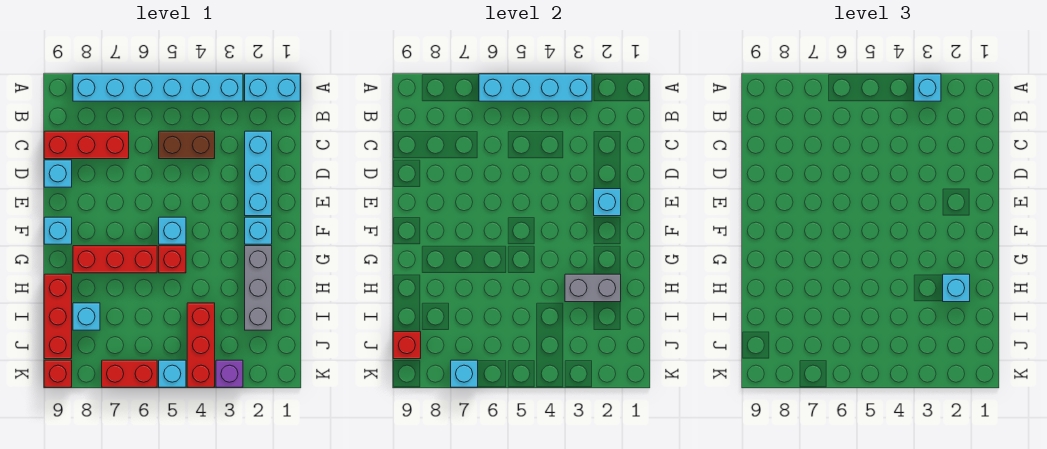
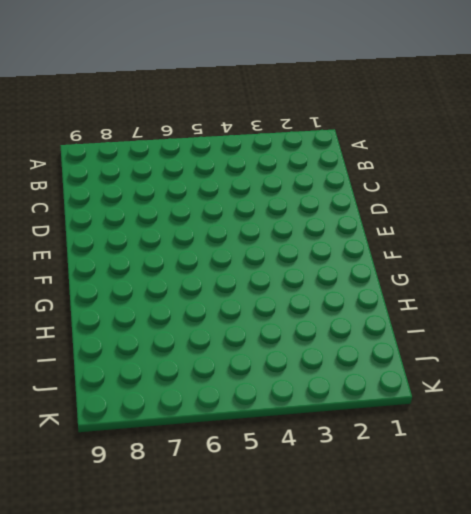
none -> cyan 1x2 brick [245,74,300,101]
none -> cyan 1x6 brick [73,74,243,101]
none -> cyan 1x3 brick [245,131,272,216]

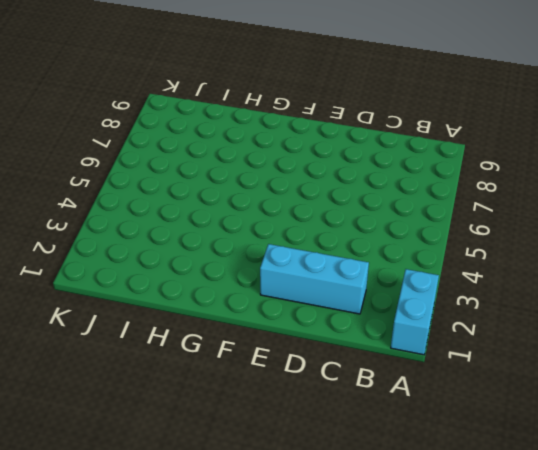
none -> cyan 1x6 brick [73,74,243,101]
none -> brown 1x2 brick [159,131,215,159]
none -> red 1x3 brick [44,131,129,159]

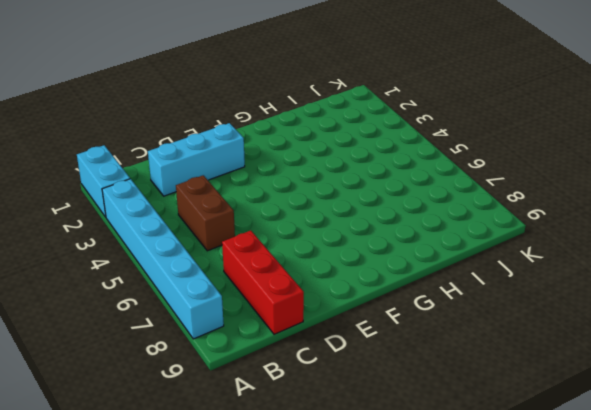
none -> cyan 1x1 brick [44,160,72,187]
none -> cyan 1x1 brick [245,217,272,244]
none -> cyan 1x1 brick [159,217,186,244]

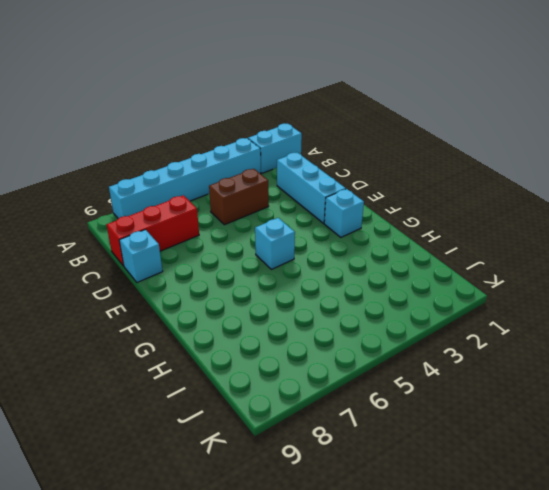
none -> cyan 1x1 brick [44,217,72,244]
none -> grey 1x3 brick [245,246,272,330]
none -> red 1x1 brick [159,246,186,273]

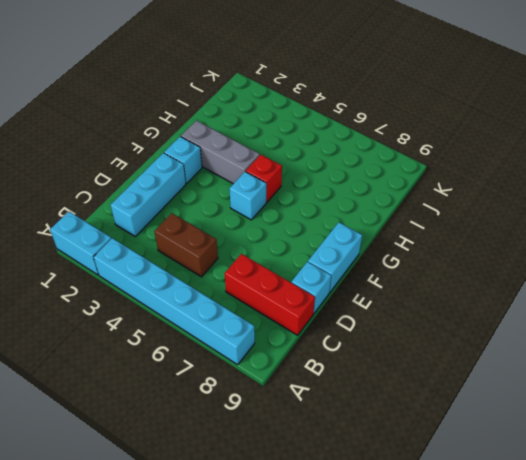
cyan 1x2 brick [308,222,362,293] -> cyan 1x1 brick [44,217,72,244]
grey 1x3 brick [181,121,260,184] -> grey 1x3 brick turned to [245,246,272,330]
none -> red 1x3 brick [73,246,157,273]
none -> red 1x3 brick [44,274,72,359]
none -> red 1x3 brick [187,303,215,387]

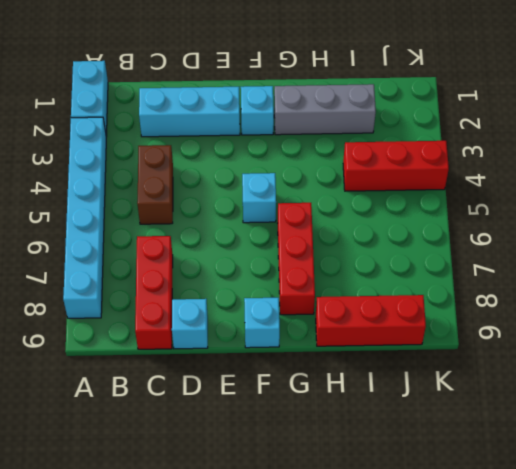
none -> red 1x1 brick [159,246,186,273]
none -> cyan 1x1 brick [73,303,100,330]
none -> purple 1x1 brick [216,360,243,387]

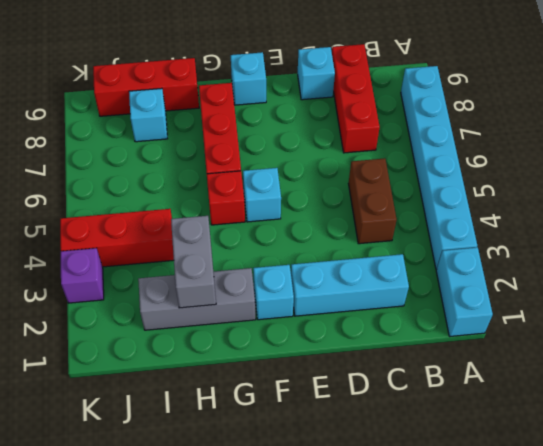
none -> cyan 1x1 brick [159,360,186,387]
none -> red 1x2 brick [102,360,157,387]
none -> red 1x1 brick [44,360,72,387]

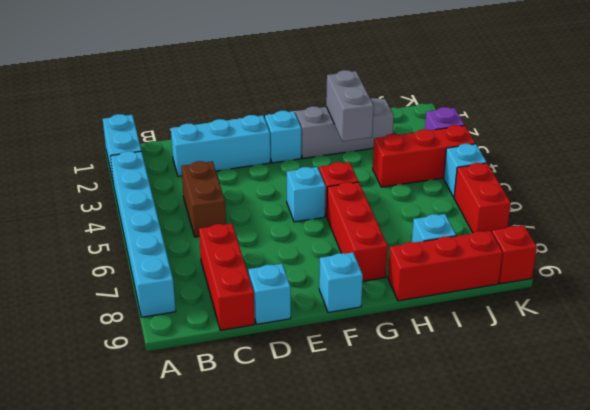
none -> cyan 1x4 brick [479,74,592,101]
none -> cyan 1x1 brick [594,189,621,216]
none -> red 1x1 brick [393,332,421,359]

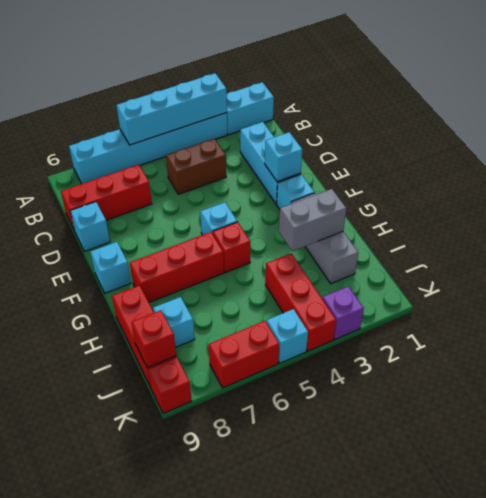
none -> cyan 1x1 brick [451,360,478,387]
none -> cyan 1x1 brick [914,74,941,101]
none -> cyan 1x1 brick [943,274,970,302]

